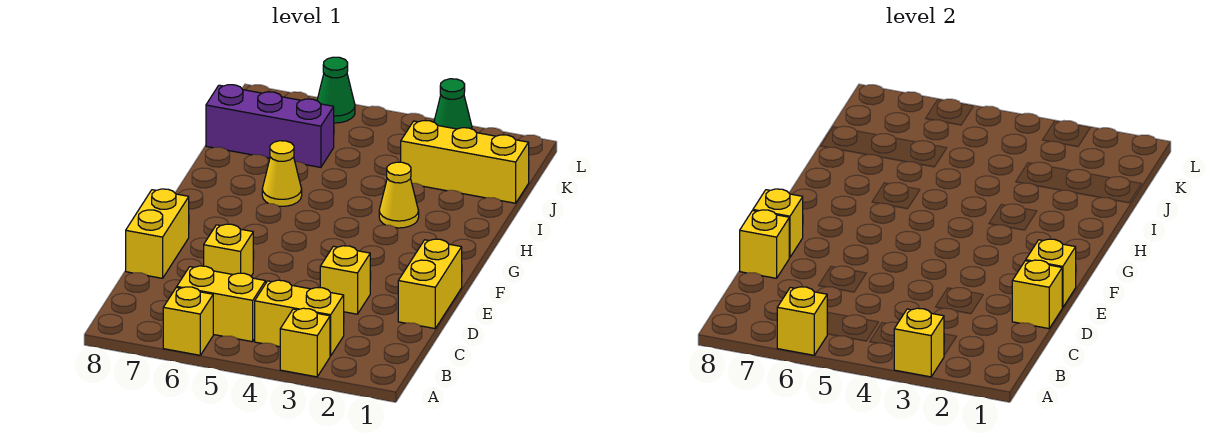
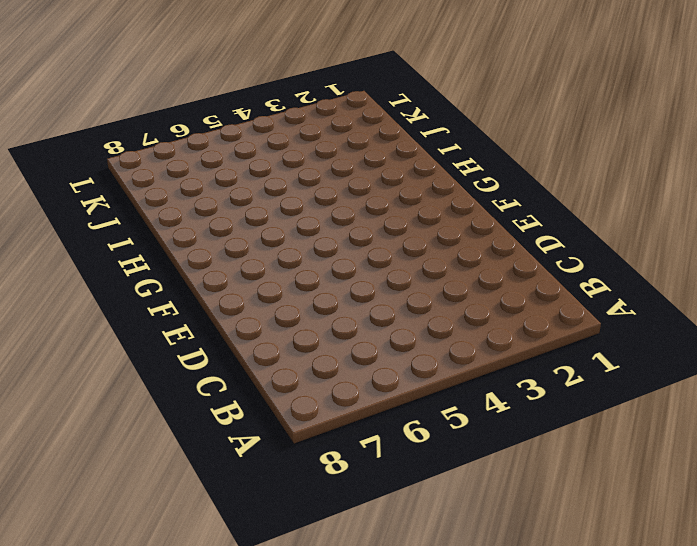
none -> yellow 1x1 brick [280,308,330,377]
none -> yellow 1x1 brick [163,287,213,355]
none -> yellow 1x2 brick [255,280,344,356]

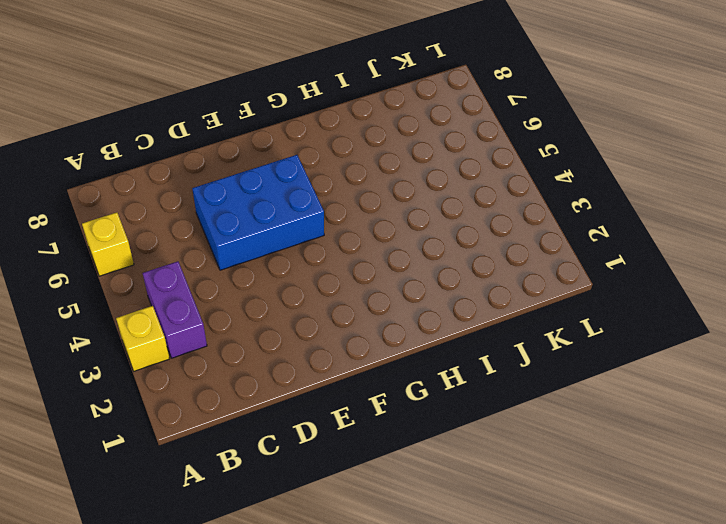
purple 1x2 brick [143,261,207,358] -> yellow 1x2 brick [255,280,344,356]
blue 2x3 brick [192,155,324,270] -> yellow 1x1 brick [204,224,253,276]
none -> yellow 1x2 brick [177,266,266,342]
none -> yellow 1x2 brick [398,239,462,329]
none -> yellow 1x1 brick [320,246,370,314]

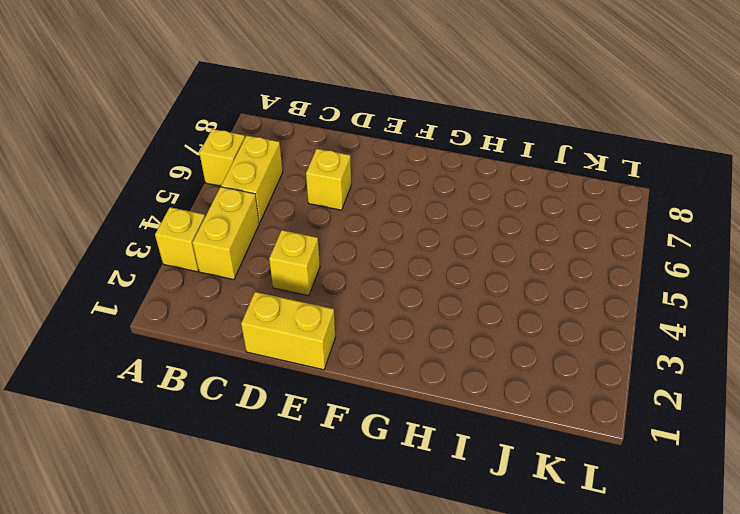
none -> yellow 1x2 brick [126,189,189,278]
none -> yellow 1x1 cone [379,162,419,228]
none -> yellow 1x1 cone [262,141,302,206]

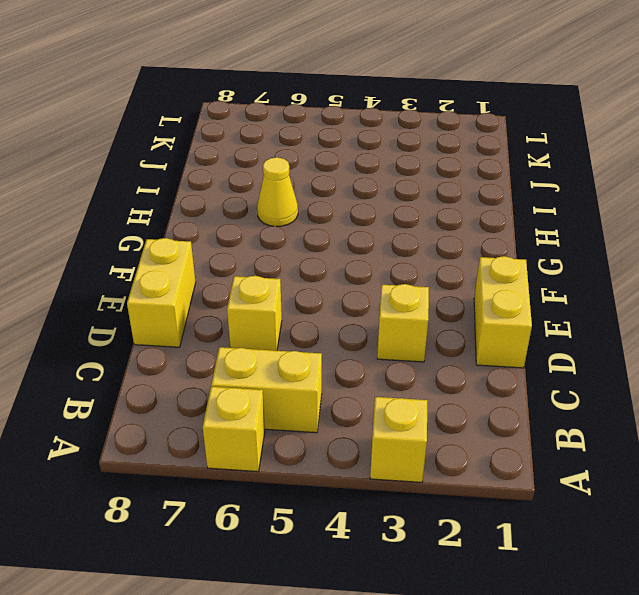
none -> yellow 1x2 brick [255,280,344,356]
none -> yellow 1x1 cone [379,162,419,228]
none -> yellow 1x3 brick [401,120,529,203]

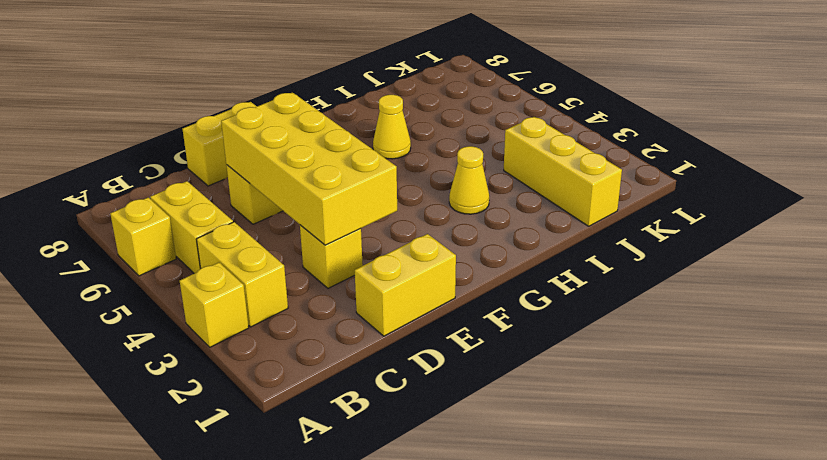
yellow 2x4 brick [221,93,397,245] -> none
none -> purple 1x3 brick [206,85,334,167]
none -> green 1x1 cone [434,79,472,129]
none -> green 1x1 cone [317,57,355,123]

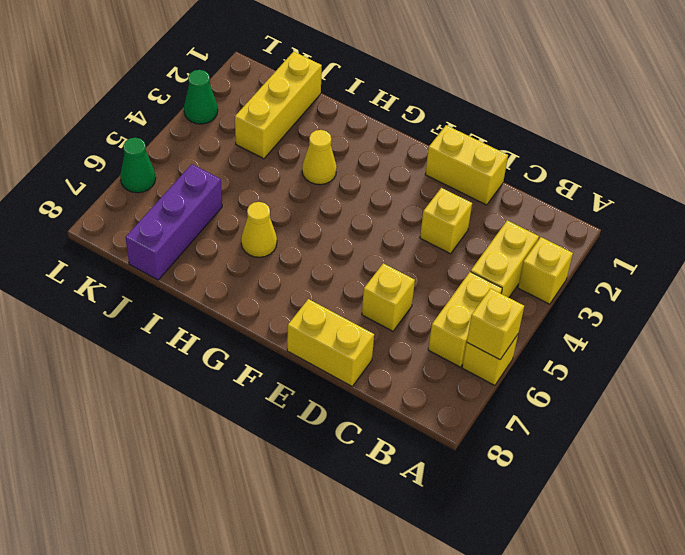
none -> yellow 1x1 brick [894,308,944,377]
none -> yellow 1x1 brick [1012,260,1062,329]
none -> yellow 1x1 brick [740,210,789,278]

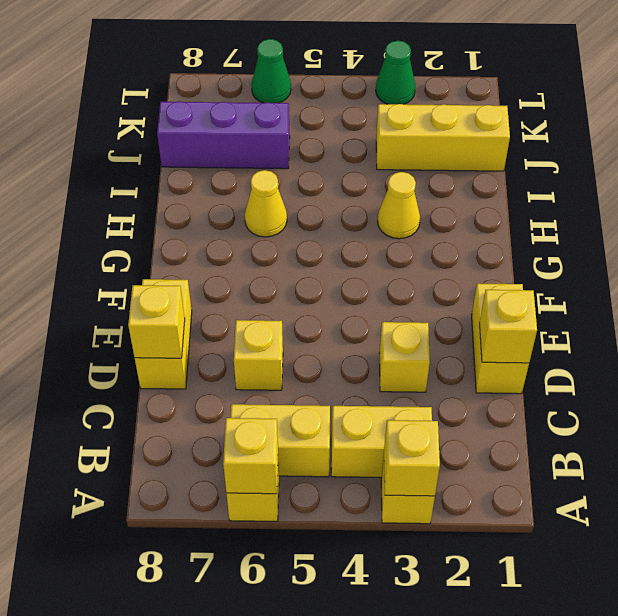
none -> yellow 1x1 brick [1026,239,1076,308]
none -> yellow 1x1 brick [753,189,803,258]

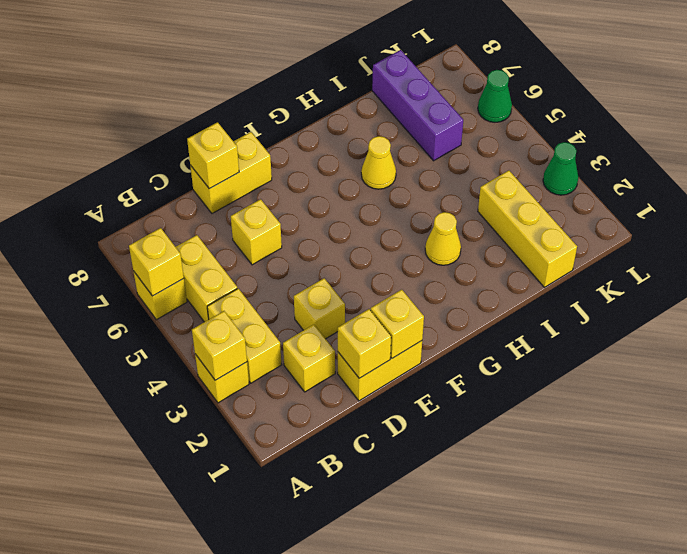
yellow 1x1 brick [283,325,335,392] -> yellow 1x1 brick moved to [753,189,803,258]

